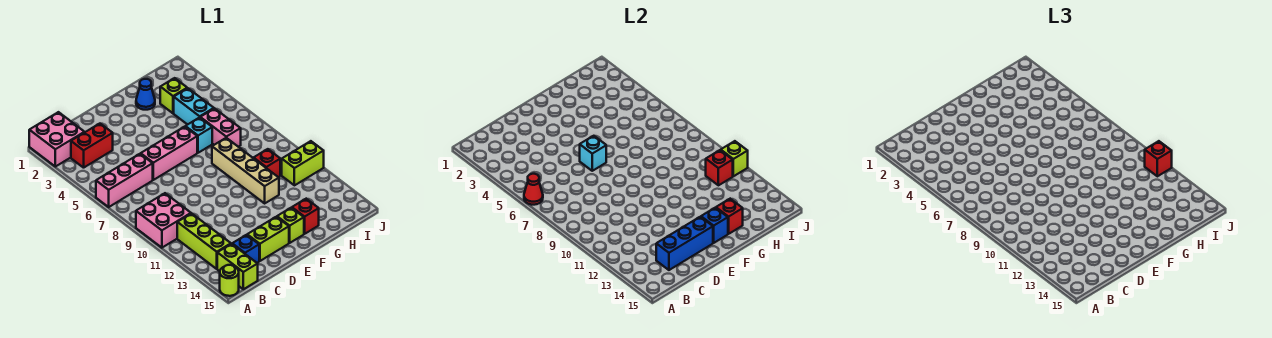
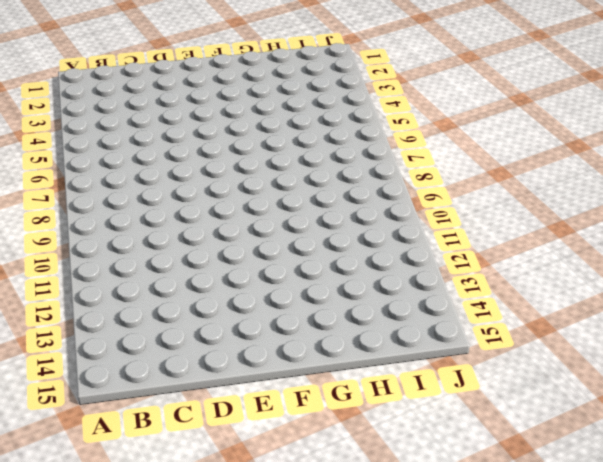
none -> pink 2x2 brick [29,112,84,167]
none -> pink 1x3 brick [96,154,153,207]
none -> pink 2x2 brick [136,193,191,248]

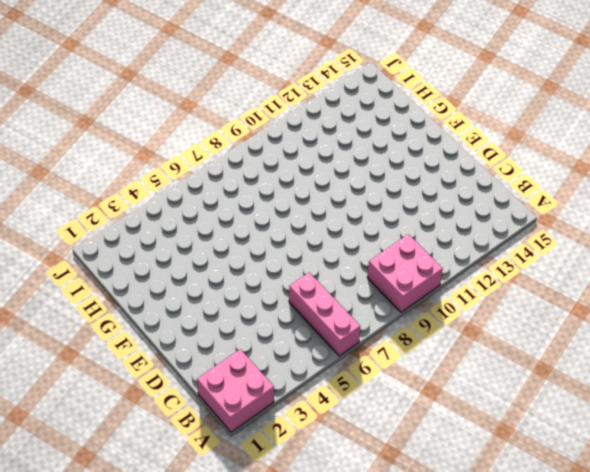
none -> lime 1x1 round brick [220,265,239,296]
none -> red 1x2 brick [71,124,113,168]
none -> lime 1x3 brick [177,213,231,269]

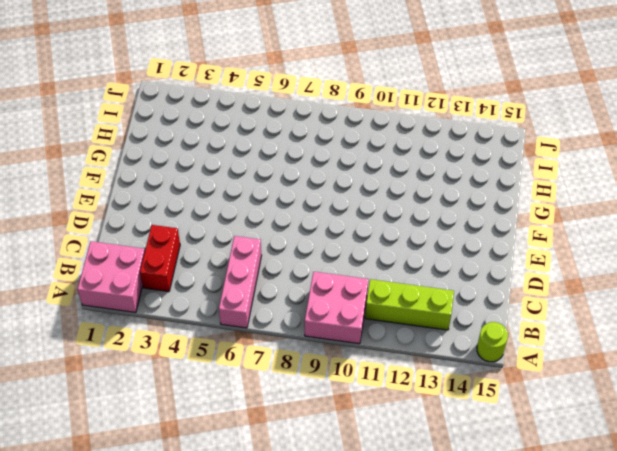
none -> lime 1x2 brick [217,244,258,289]
none -> blue 1x1 brick [233,235,259,263]
none -> pink 1x3 brick [141,127,197,180]

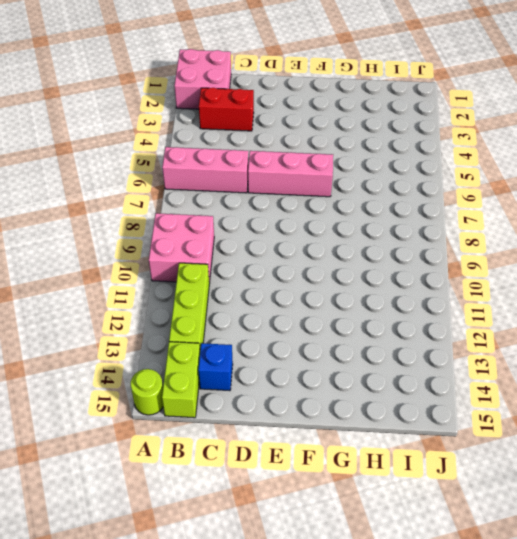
none -> lime 1x2 brick [247,217,289,261]
none -> lime 1x1 brick [277,208,304,243]
none -> blue 1x1 cone [136,79,155,110]

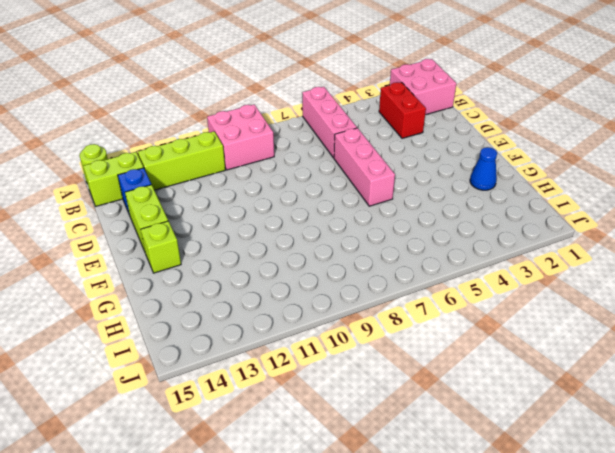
none -> cyan 1x1 brick [185,117,212,153]
none -> tan 1x4 brick [212,138,279,203]
none -> red 1x1 brick [292,199,319,234]

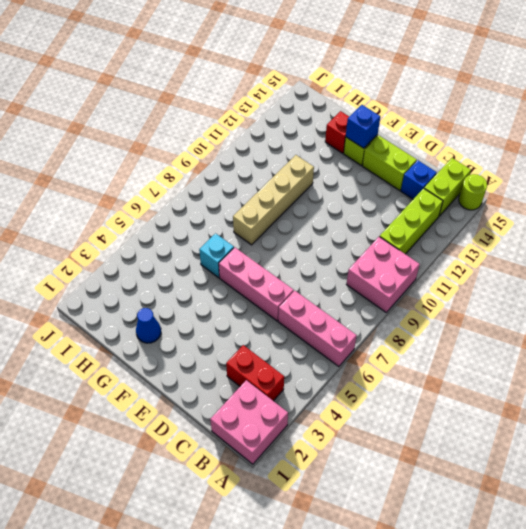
none -> lime 1x1 brick [160,78,187,113]
none -> cyan 1x2 brick [174,88,214,125]
none -> pink 1x2 brick [200,109,241,147]

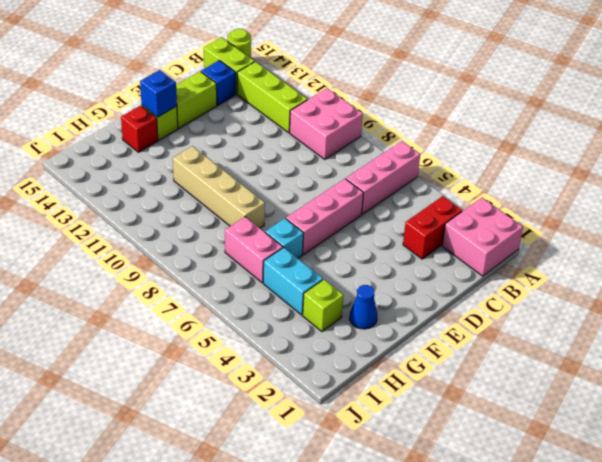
none -> red 1x1 brick [254,149,280,177]
none -> lime 1x2 brick [282,141,324,185]
none -> red 1x1 cone [524,174,543,205]

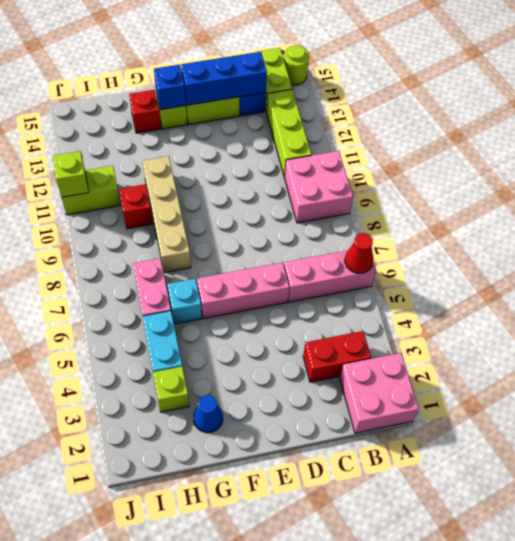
none -> cyan 1x1 brick [580,136,606,171]
none -> red 1x1 brick [716,199,743,234]
none -> red 1x1 brick [706,150,733,185]

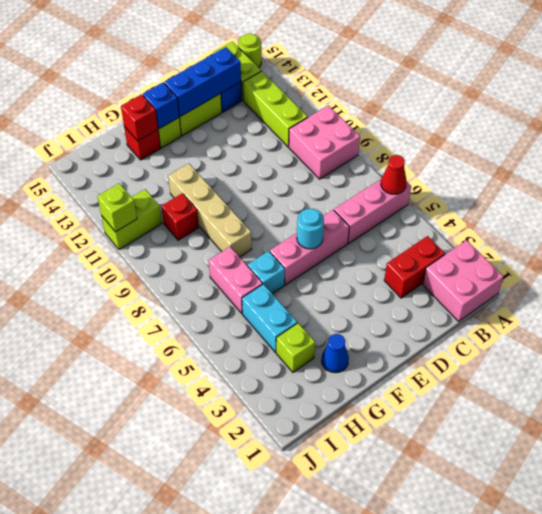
cyan 1x1 round brick [297,209,324,249] -> cyan 1x1 brick [580,136,606,171]
none -> red 1x1 brick [706,150,733,185]
none -> red 1x1 brick [1145,141,1172,176]

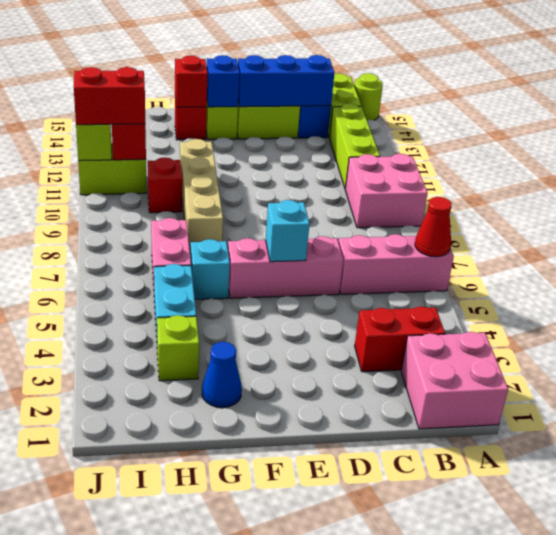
red 1x2 brick [74,67,145,125] -> red 1x1 brick [1145,141,1172,176]

